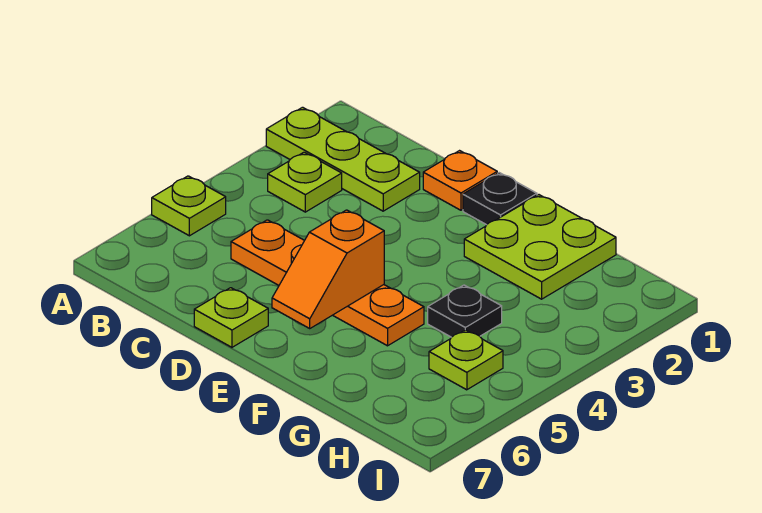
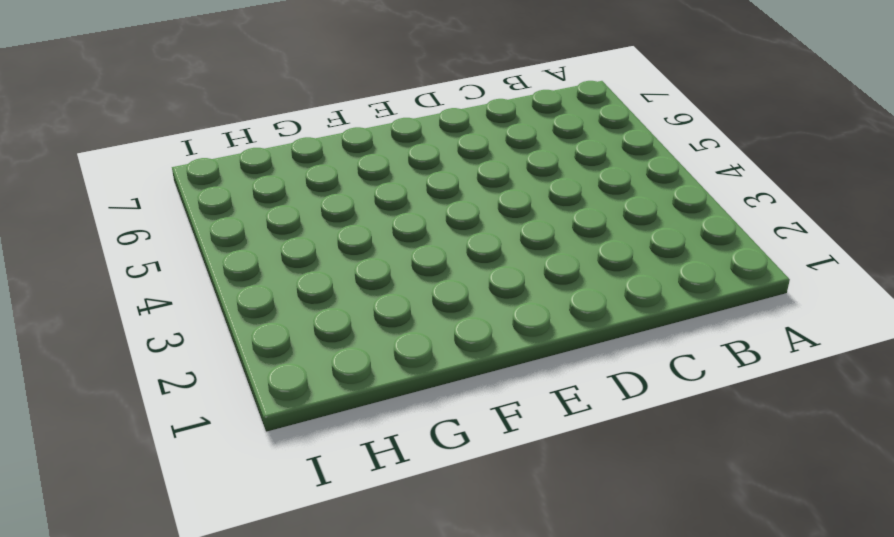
none -> lime 1x3 plate [266,107,420,211]
none -> lime 1x1 plate [152,176,226,236]

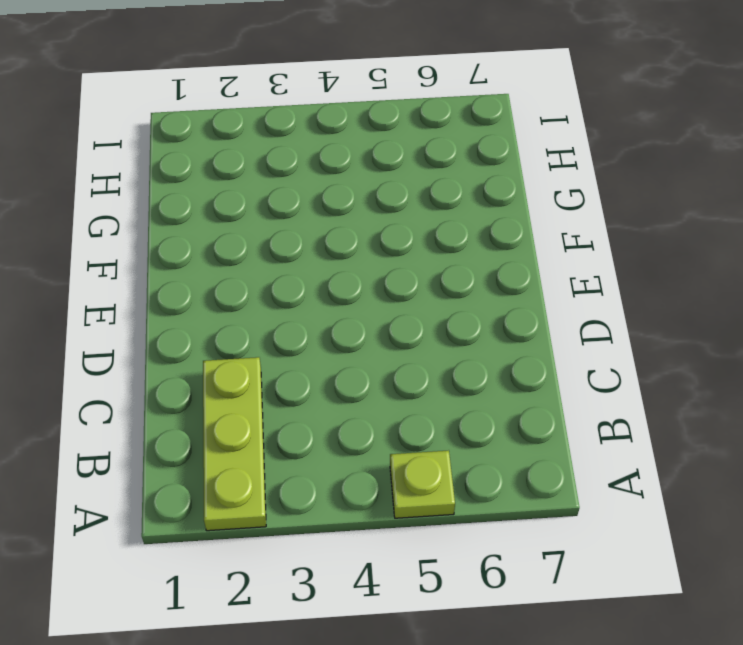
none -> lime 1x1 plate [268,152,342,212]
none -> orange 1x4 plate [231,220,424,346]

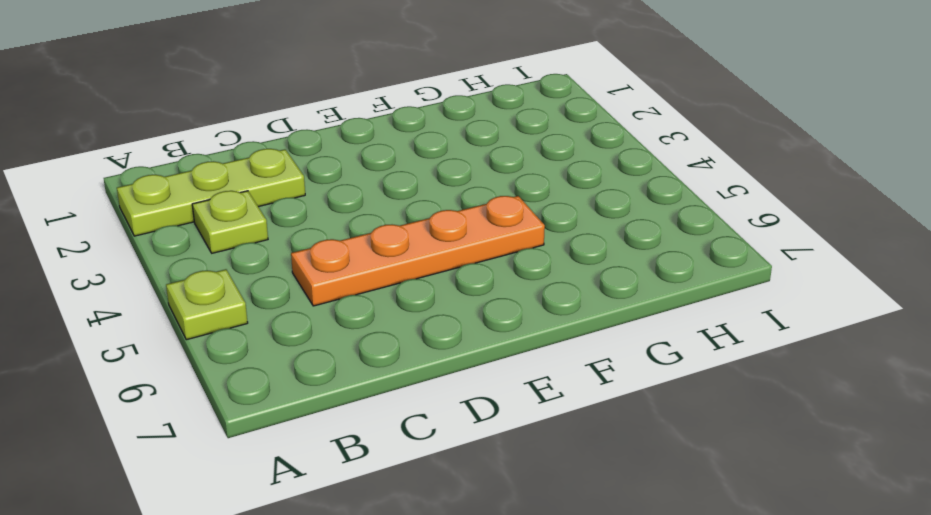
none -> orange 1x1 plate [423,151,497,210]
none -> lime 1x1 plate [194,288,268,347]

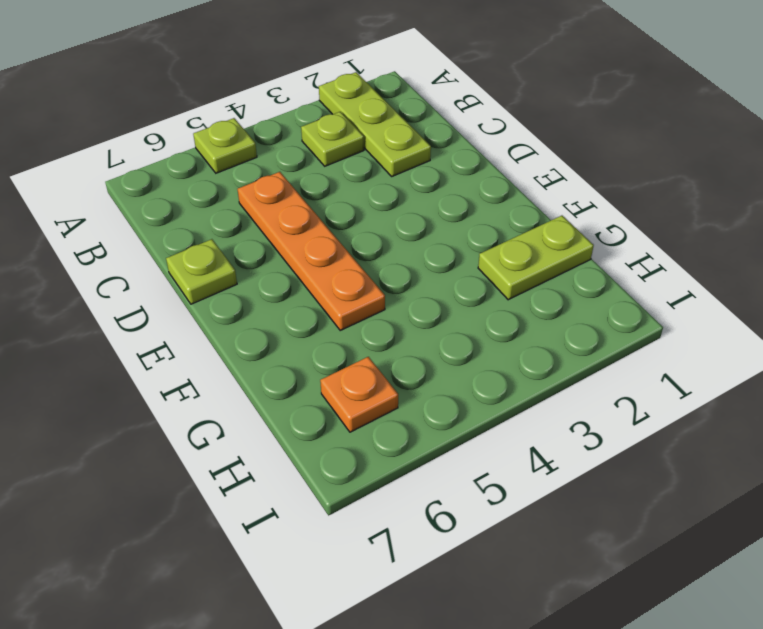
lime 1x2 plate [478,216,594,300] -> lime 2x2 plate [464,195,616,299]
orange 1x1 plate [320,357,398,432] -> orange 1x1 plate moved to [423,151,497,210]
none -> black 1x1 plate [463,173,537,225]
none -> black 1x1 plate [428,285,502,337]

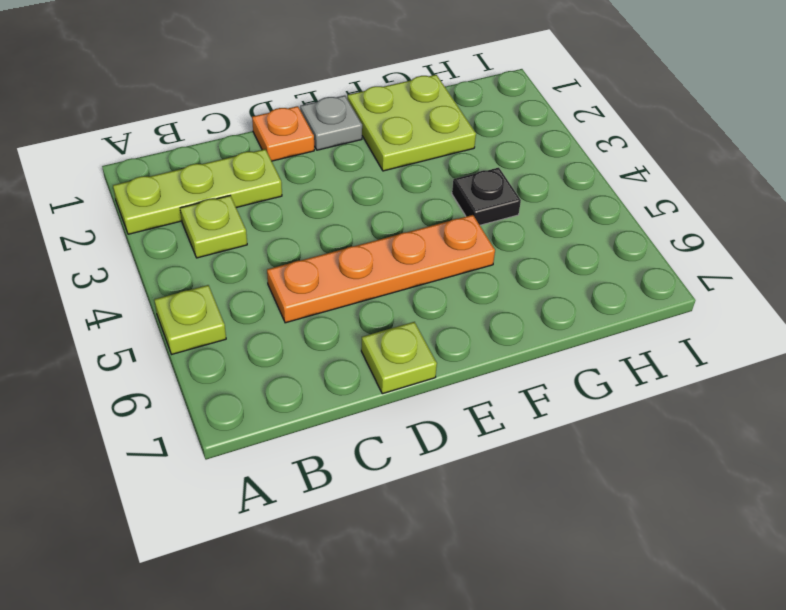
grey 1x1 plate [300,96,362,150] -> black 1x1 plate [463,173,537,225]
none -> lime 1x1 plate [429,330,503,390]
none -> orange 1x2 slope [272,210,384,328]

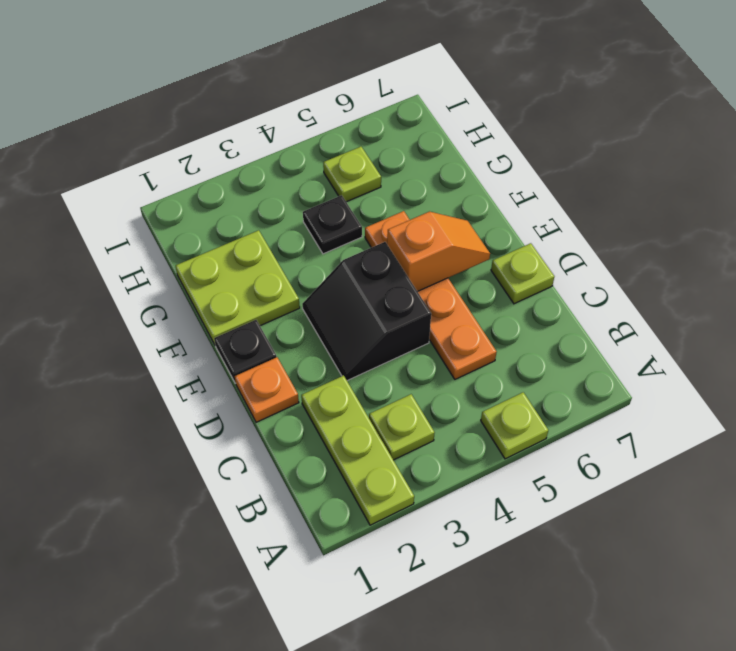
black 2x2 slope [302,242,431,381] -> none

